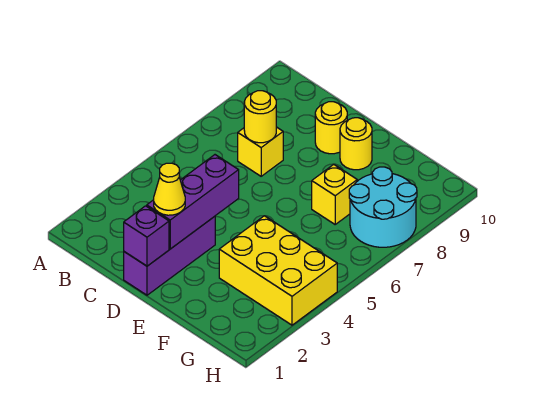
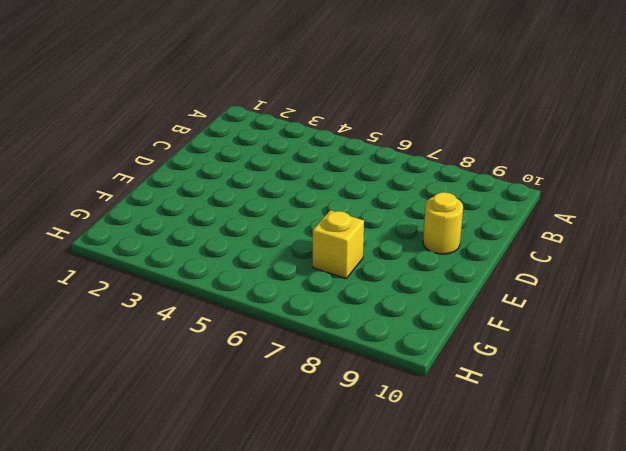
none -> yellow 1x1 brick [238,127,283,176]
none -> purple 1x3 brick [124,216,215,295]

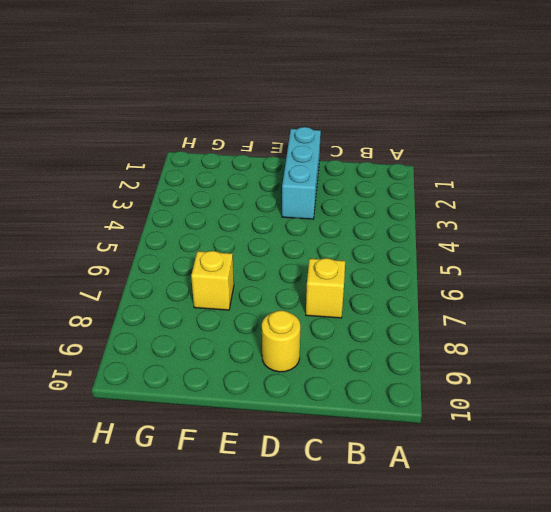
cyan 1x3 brick [282,127,321,219] -> purple 1x3 brick [124,216,215,295]
none -> yellow 1x1 round brick [340,118,372,170]
none -> yellow 2x3 brick [219,216,337,325]

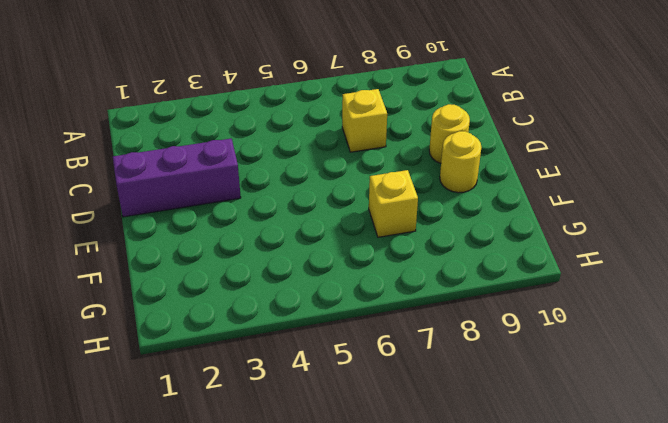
none -> yellow 2x3 brick [219,216,337,325]
none -> cyan 2x2 round brick [349,167,417,247]

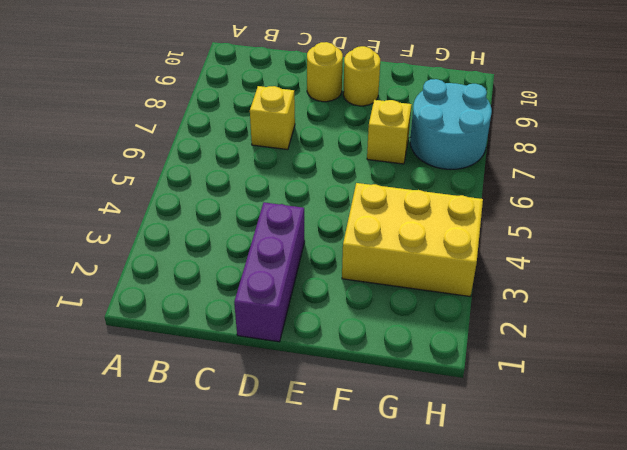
none -> yellow 1x1 round brick [244,91,276,143]
none -> purple 1x1 brick [124,206,169,266]

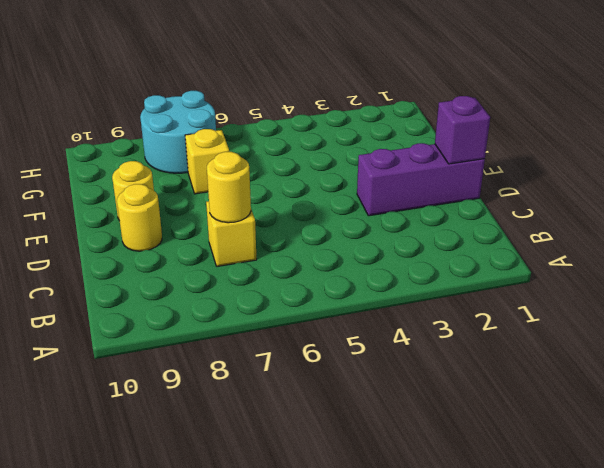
none -> yellow 2x3 brick [219,216,337,325]
none -> purple 1x3 brick [147,155,239,249]

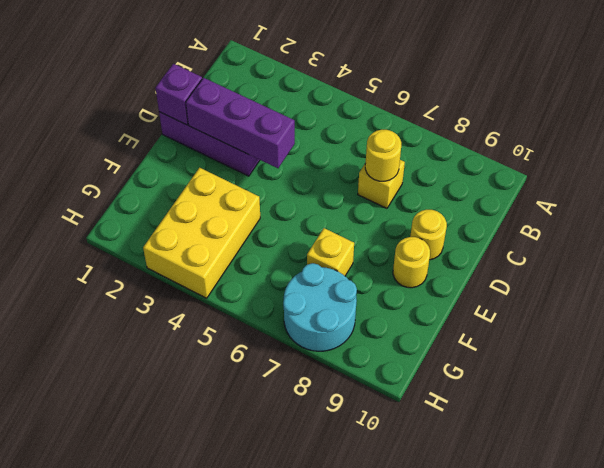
none -> yellow 1x1 cone [154,163,185,215]

